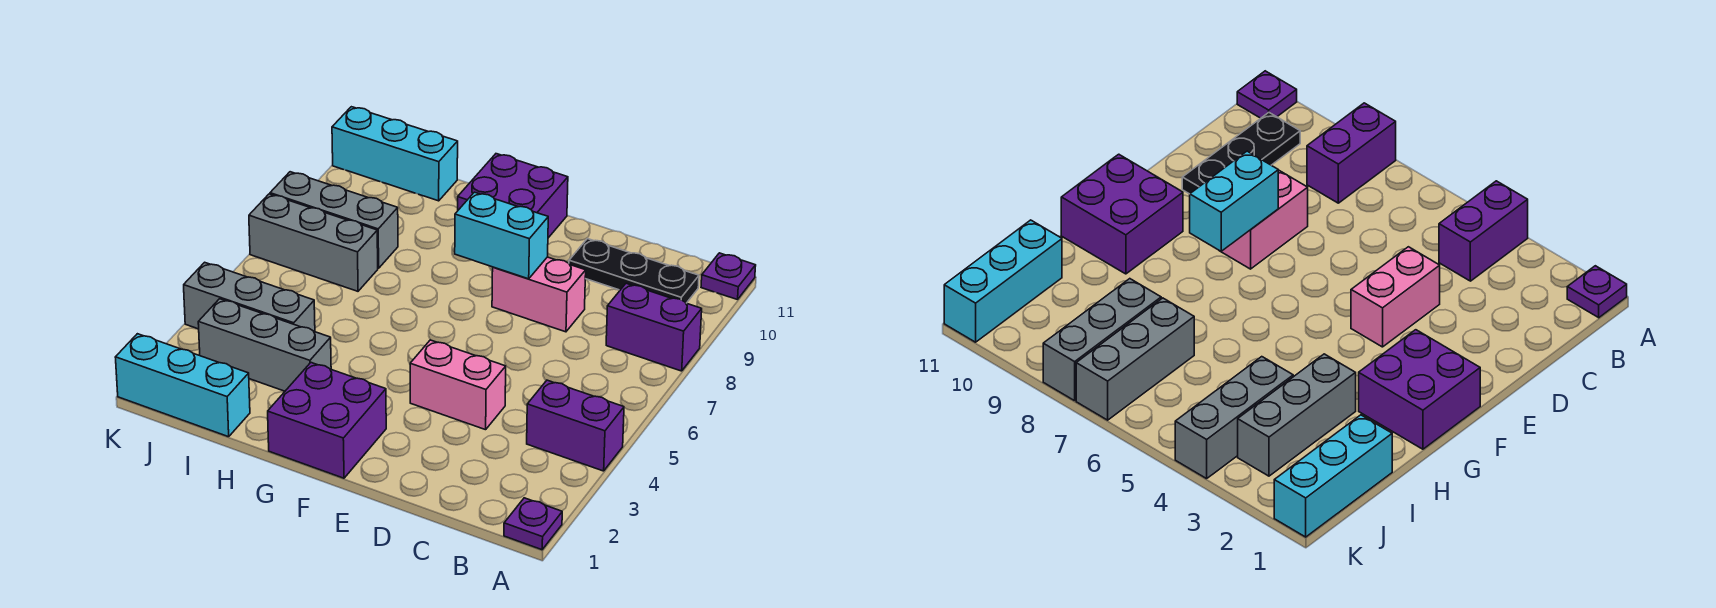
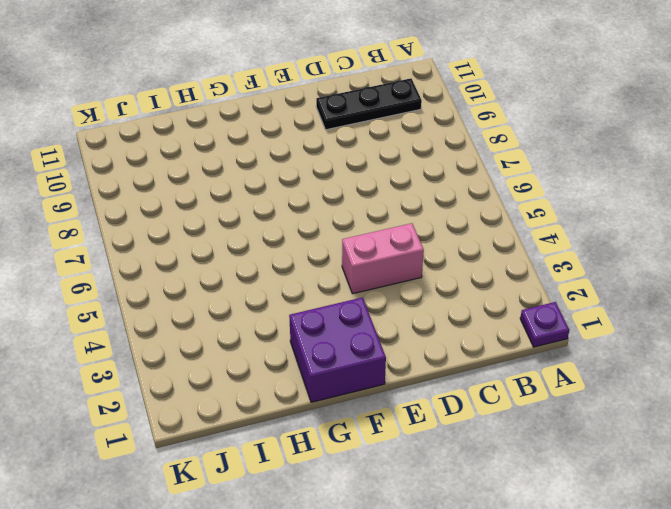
none -> purple 1x2 brick [527,380,624,471]
none -> purple 1x2 brick [606,283,702,371]
none -> purple 1x1 plate [701,253,756,300]

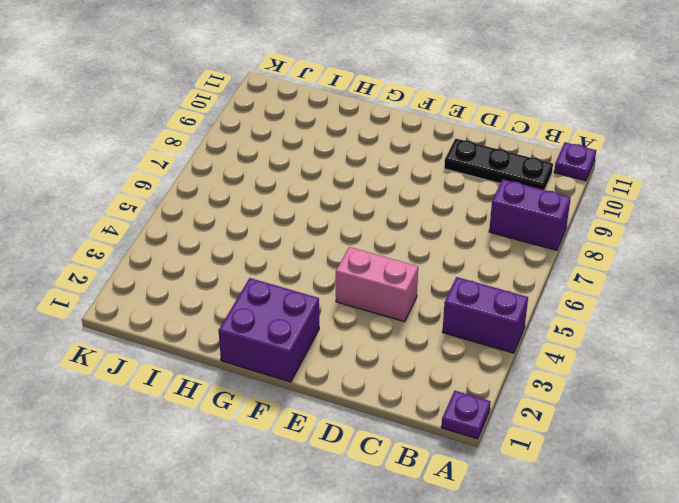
none -> pink 1x2 brick [492,257,586,332]
none -> purple 2x2 brick [458,154,568,238]
none -> grey 1x3 brick [198,299,331,391]

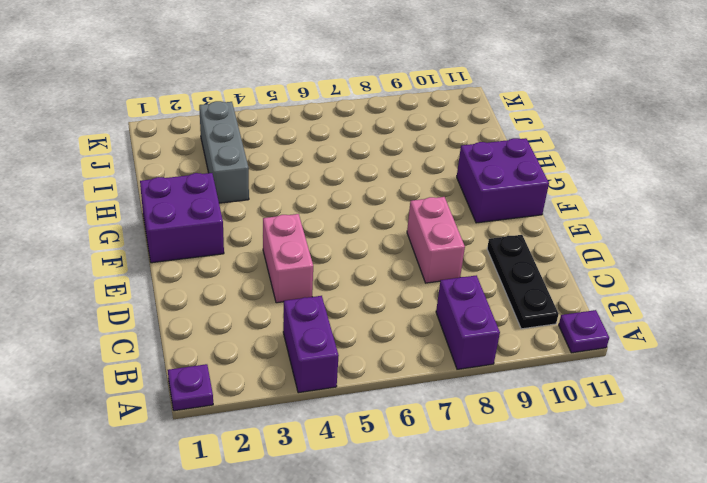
none -> cyan 1x3 brick [115,334,250,437]
none -> grey 1x3 brick [184,262,315,332]
none -> grey 1x3 brick [249,194,378,291]

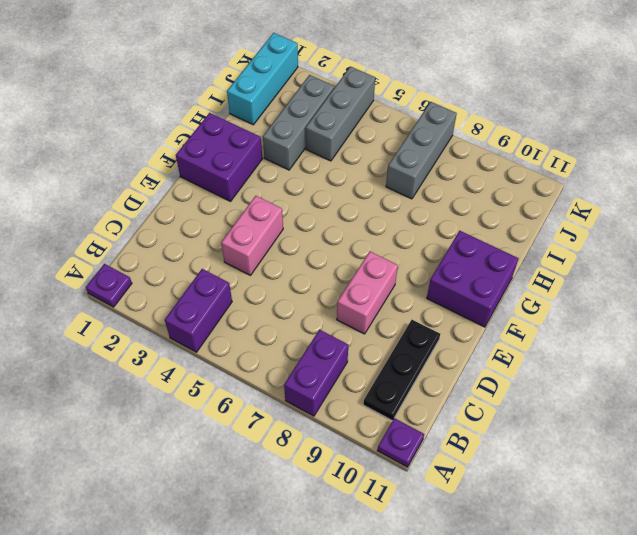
none -> grey 1x3 brick [270,172,398,268]
none -> cyan 1x3 brick [332,107,458,201]
none -> cyan 1x2 brick [455,192,548,279]

